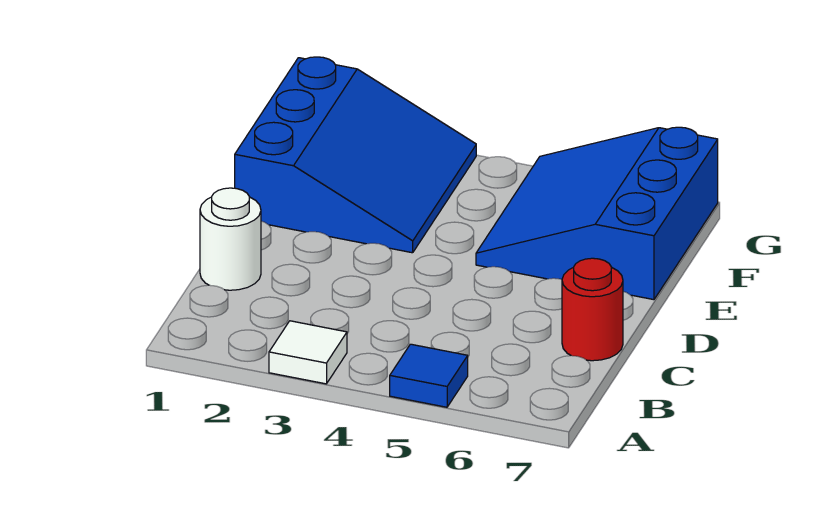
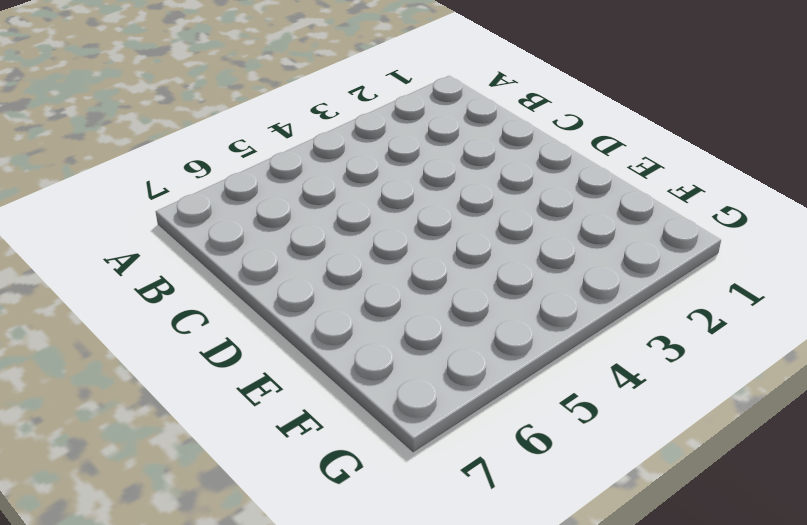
none -> white 1x1 tile [269,321,347,384]
none -> blue 1x1 tile [390,344,468,407]

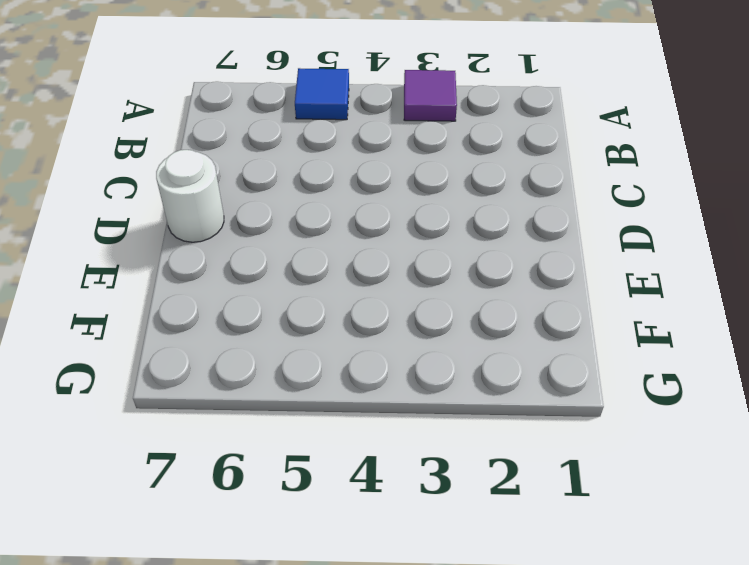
purple 1x1 tile [404,70,457,121] -> white 1x1 tile [269,321,347,384]
white 1x1 round brick [156,150,224,242] -> white 1x1 round brick moved to [200,188,261,290]
none -> red 1x1 round brick [562,258,623,361]
none -> blue 3x3 slope [235,57,476,253]

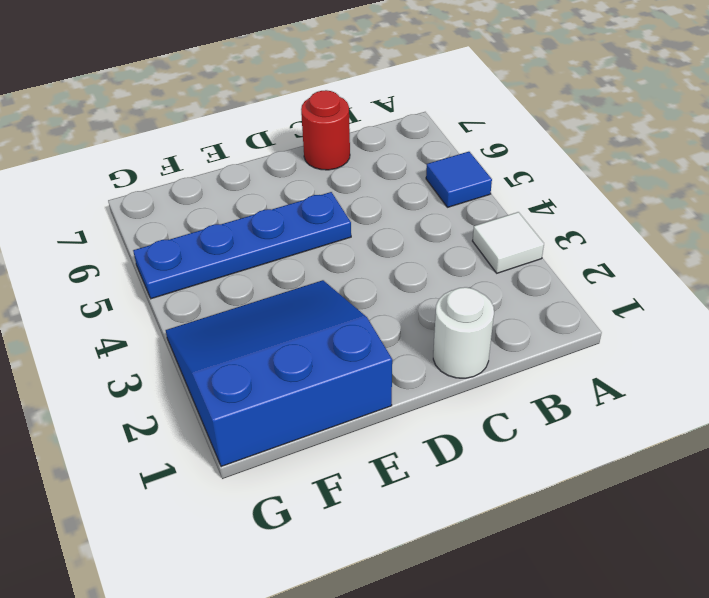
blue 1x4 plate [133,192,351,299] -> blue 3x3 slope [476,127,718,300]

